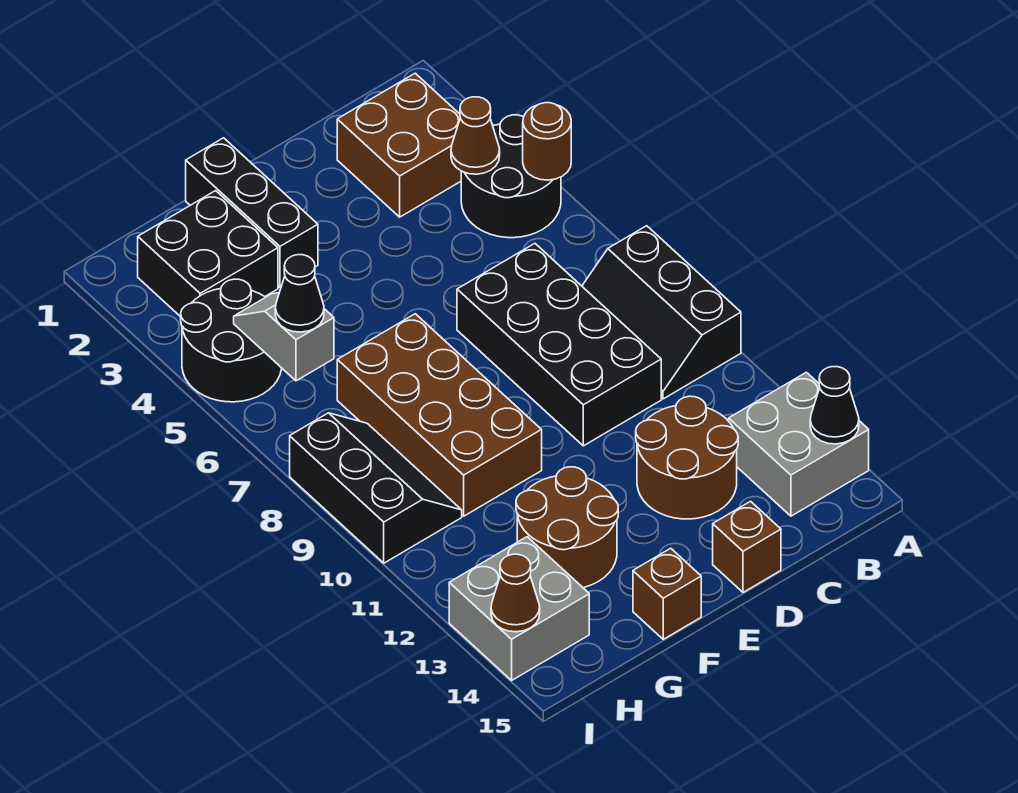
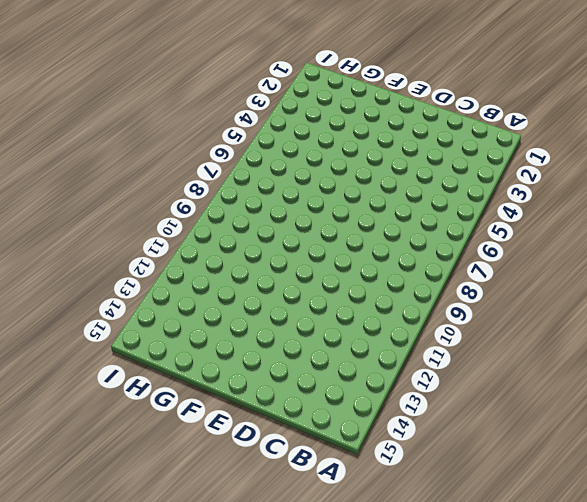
none -> black 2x2 round brick [461,115,561,238]
none -> black 2x3 slope [582,226,741,399]
none -> grey 2x2 brick [729,372,869,516]

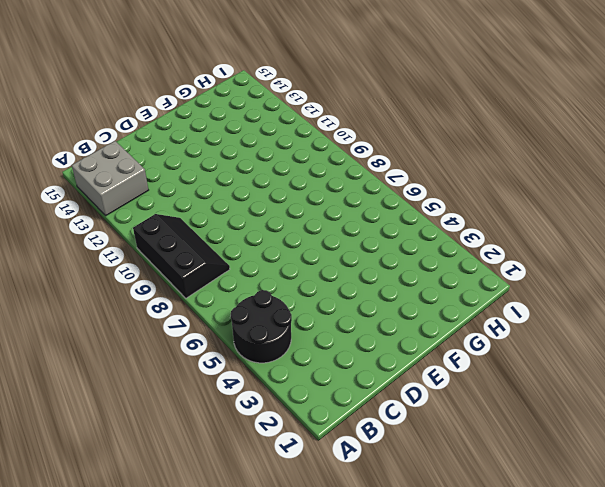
none -> brown 2x2 brick [337,73,461,217]
none -> black 2x4 brick [457,244,661,446]
none -> brown 2x2 round brick [636,396,738,519]

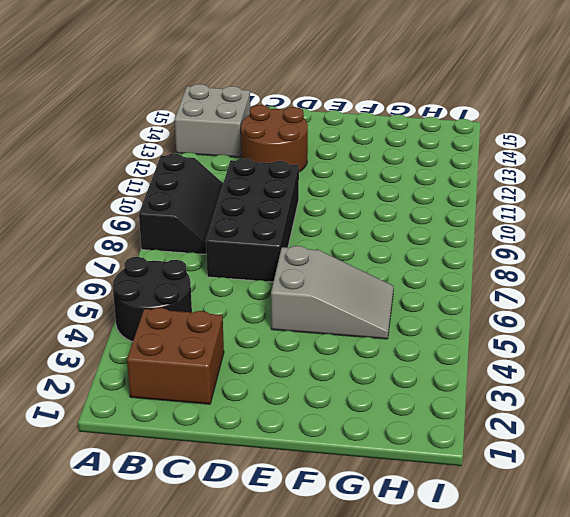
grey 2x3 slope [271,246,394,339] -> none
none -> brown 1x1 brick [713,501,781,592]
none -> black 1x3 brick [186,138,318,287]
none -> brown 2x4 brick [337,314,542,516]

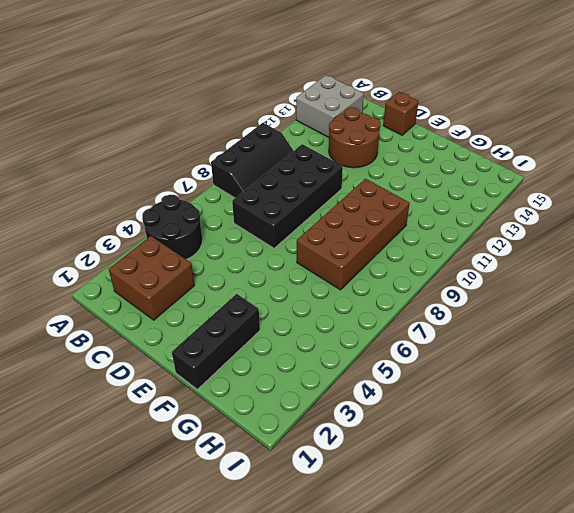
none -> brown 2x2 round brick [516,467,618,588]
none -> brown 1x1 brick [633,548,701,639]
none -> black 2x2 brick [138,191,278,317]

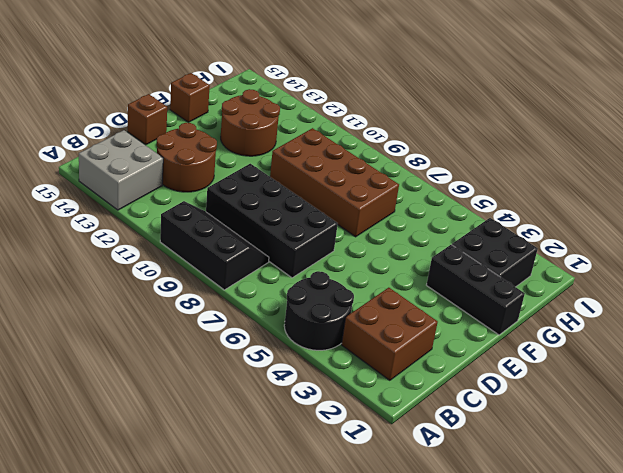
none -> black 2x2 round brick [181,279,282,402]
none -> black 2x3 slope [290,413,462,563]
none -> grey 2x2 brick [449,537,589,680]

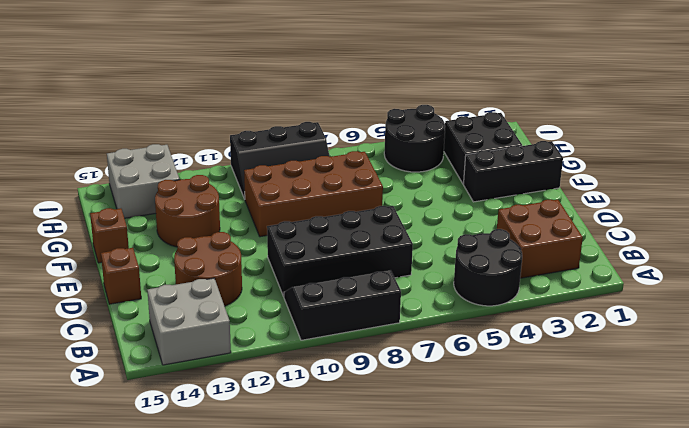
none -> brown 1x1 round brick [523,103,571,180]
none -> black 1x1 cone [810,367,859,444]
none -> brown 1x1 cone [451,97,500,174]

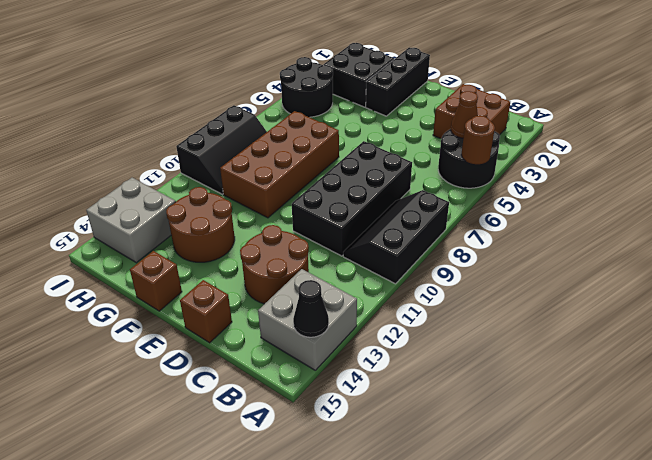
none -> grey 1x2 slope [234,293,334,381]
none -> brown 1x1 cone [491,554,540,632]
none -> black 1x1 cone [275,255,324,332]

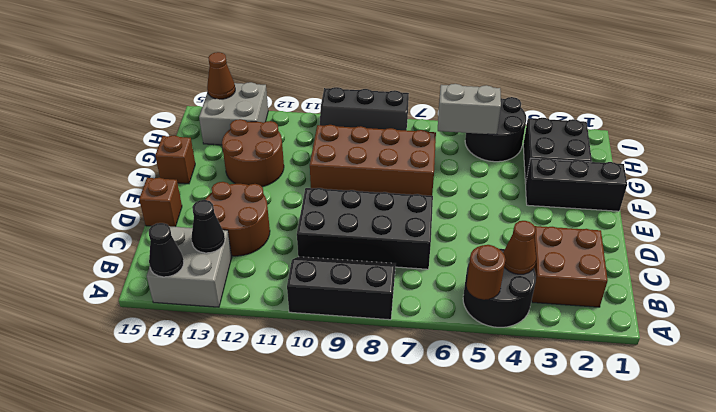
black 1x1 cone [191,200,225,253] -> black 1x1 cone moved to [275,255,324,332]
grey 1x2 brick [438,84,501,135] -> grey 1x2 slope [234,293,334,381]

